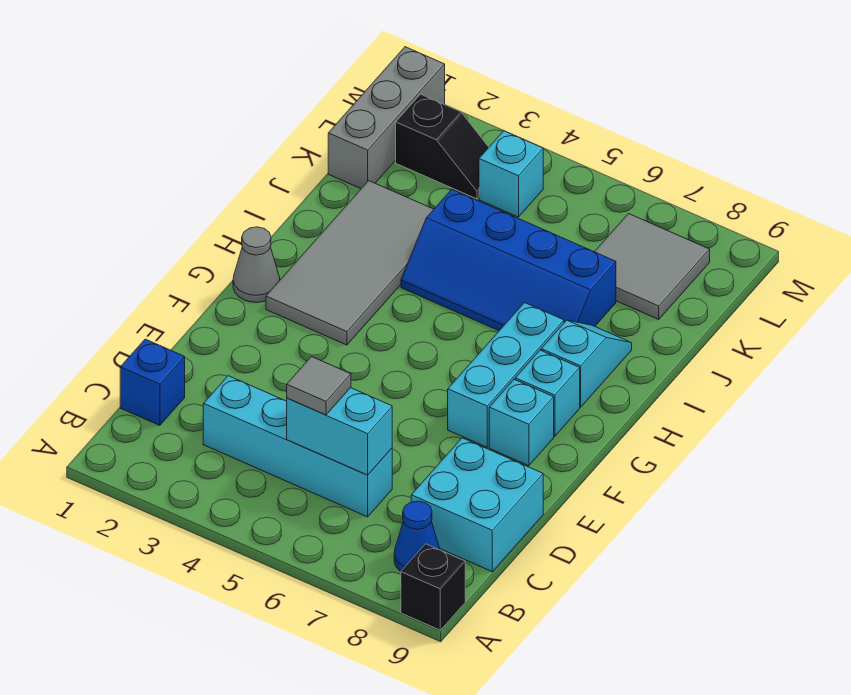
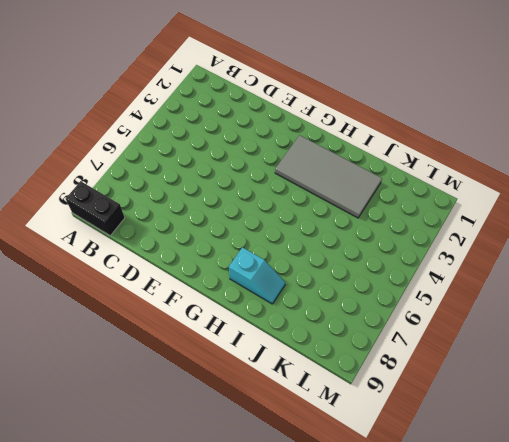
black 1x2 brick [66,181,125,236] -> black 1x1 brick [401,544,465,630]
none -> blue 1x1 cone [394,501,440,571]
none -> blue 1x1 brick [120,339,185,425]
none -> cyan 1x4 brick [203,376,392,517]

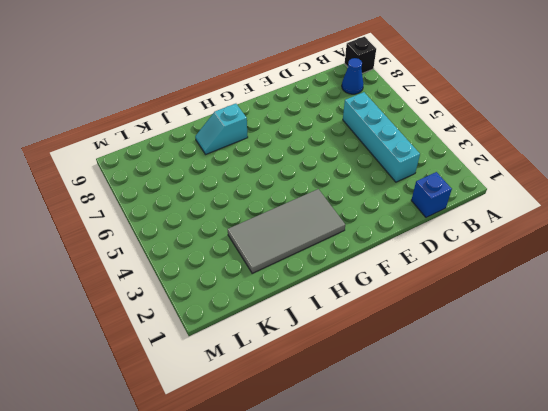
none -> cyan 2x2 brick [411,438,543,572]
none -> cyan 1x3 brick [448,303,564,447]
none -> cyan 1x1 brick [489,379,554,466]

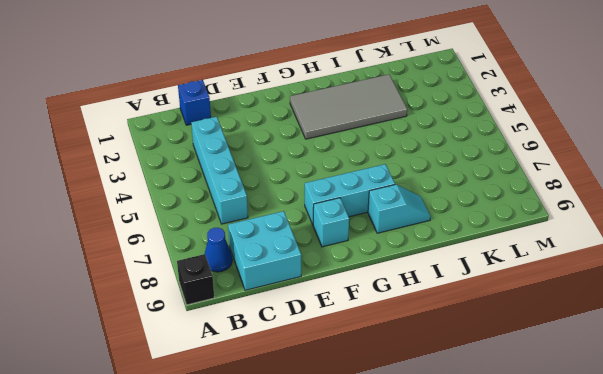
none -> grey 1x1 cone [233,227,280,302]
none -> cyan 1x1 brick [515,350,580,437]
none -> blue 2x4 slope [401,189,616,331]

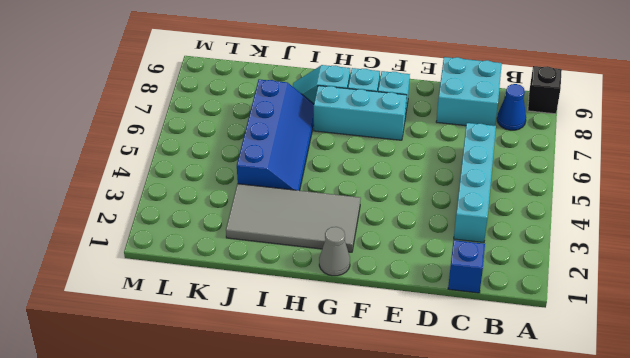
none -> grey 1x3 brick [328,47,445,189]
none -> grey 2x2 tile [595,214,710,319]
none -> black 1x2 slope [396,94,489,199]

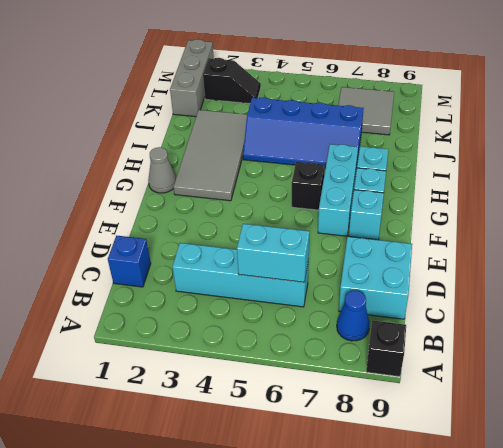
black 1x1 brick [292,162,325,210] -> none
none -> cyan 1x1 brick [479,131,543,217]
none -> grey 1x1 tile [287,357,351,415]

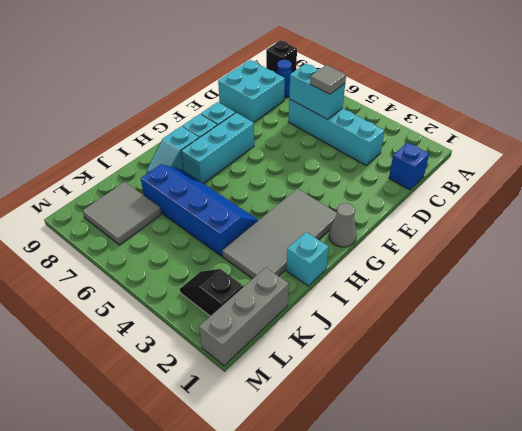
cyan 1x1 brick [286,232,329,286] -> cyan 1x1 brick moved to [479,131,543,217]

